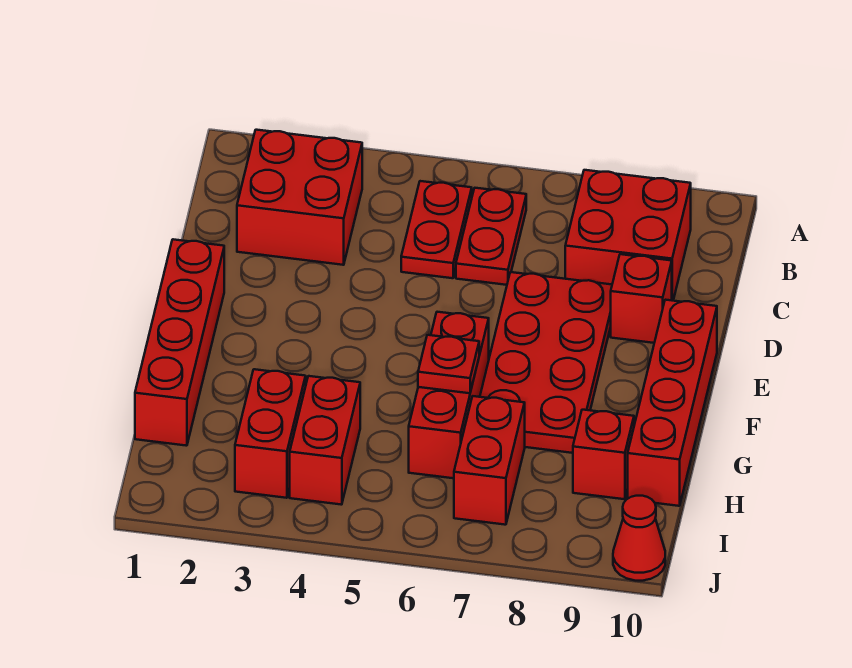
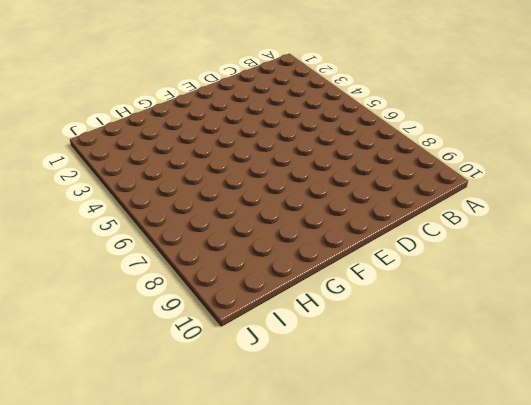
none -> red 2x2 brick [237,130,362,265]
none -> red 1x2 plate [401,181,472,278]
none -> red 1x2 plate [456,188,526,285]

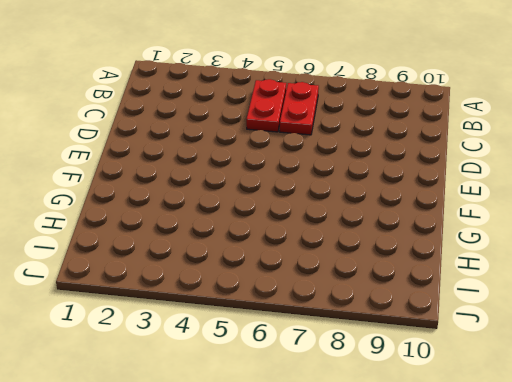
none -> red 2x2 brick [237,130,362,265]
none -> red 2x2 brick [565,170,691,301]
none -> red 2x4 plate [480,272,612,453]

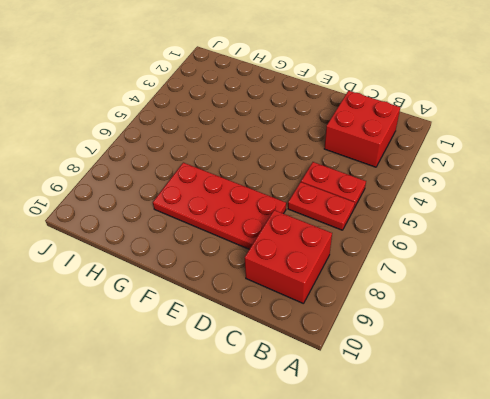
none -> red 1x1 brick [611,254,672,343]
none -> red 1x4 brick [135,239,224,446]
none -> red 1x4 brick [628,300,717,506]

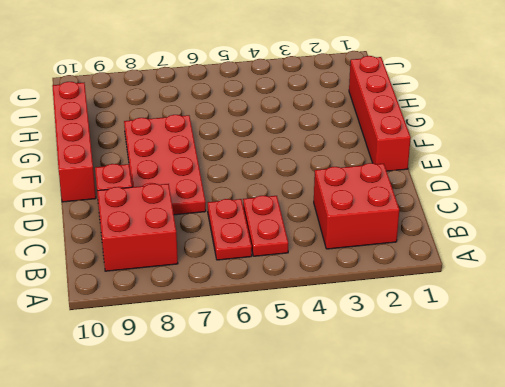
none -> red 1x3 brick [409,312,489,478]
none -> red 1x2 brick [235,369,306,498]
none -> red 1x2 brick [290,376,360,505]

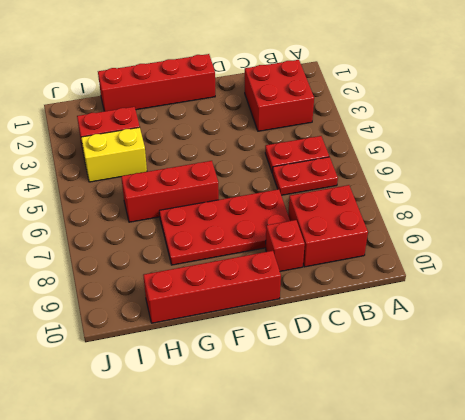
yellow 1x2 brick [81,127,147,182] -> red 1x2 brick [290,376,360,505]
none -> red 1x2 brick [454,396,525,525]
none -> red 1x1 brick [573,410,634,499]
none -> red 1x1 cone [613,496,665,581]

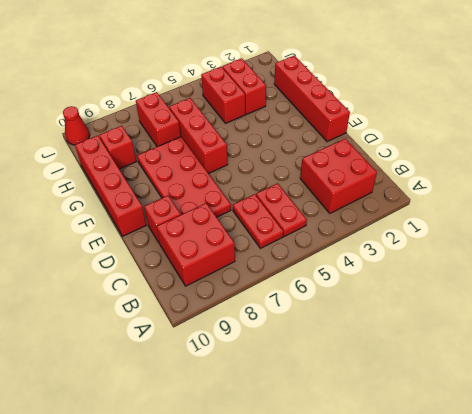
none -> red 1x1 plate [418,335,479,393]

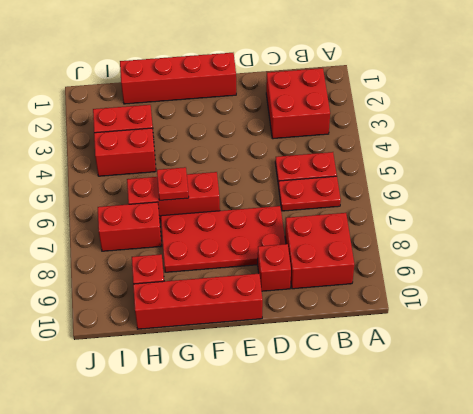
none -> red 1x1 cone [613,496,665,581]

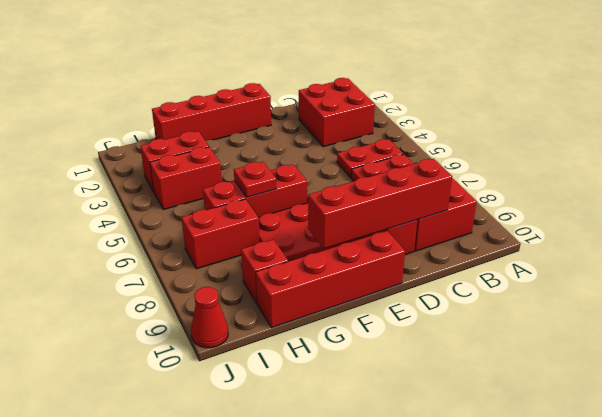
red 1x4 brick [308,159,452,249] -> none

